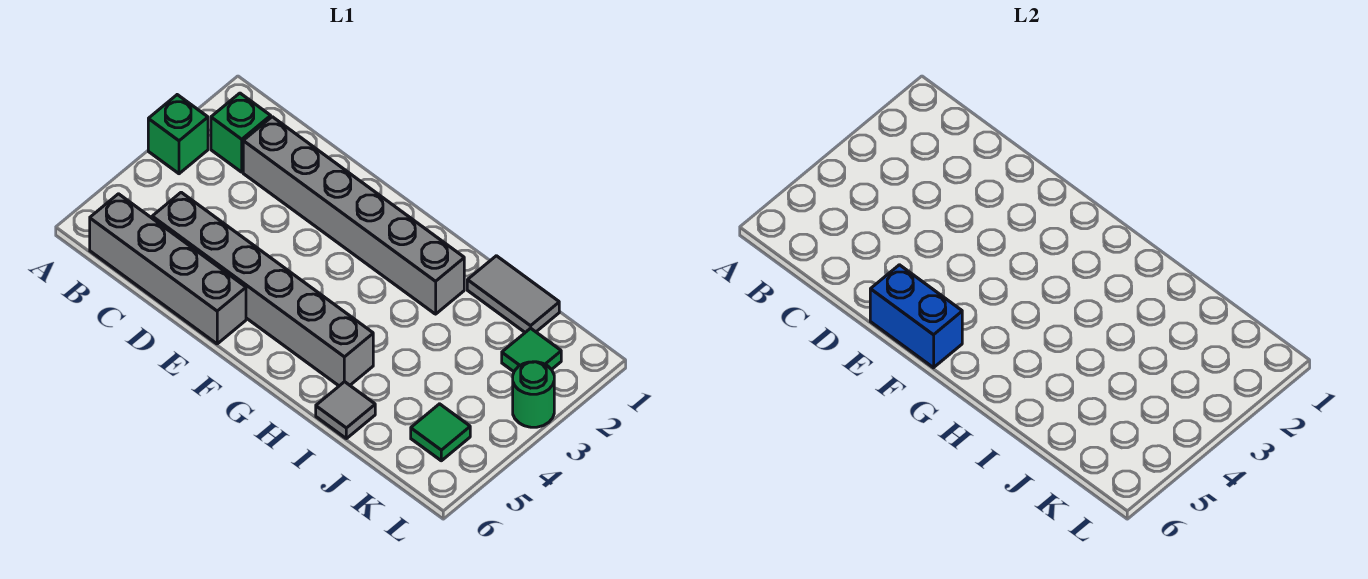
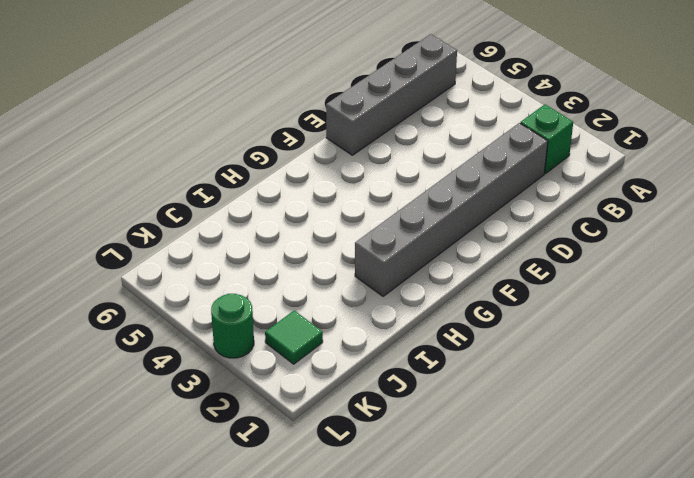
none -> green 1x1 brick [148,95,208,174]
none -> grey 1x6 brick [152,192,373,386]

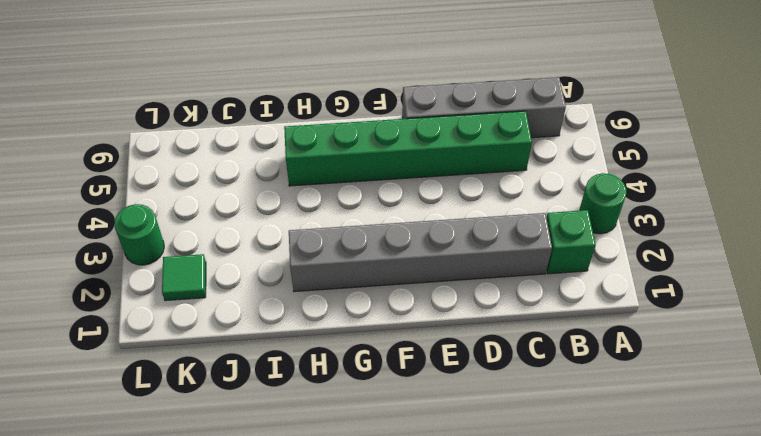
green 1x1 round brick [579,173,626,234] -> green 1x1 brick [148,95,208,174]
green 1x6 brick [284,111,532,186] -> grey 1x6 brick [152,192,373,386]
none -> grey 1x2 tile [467,256,559,332]
none -> grey 1x1 tile [316,382,375,439]

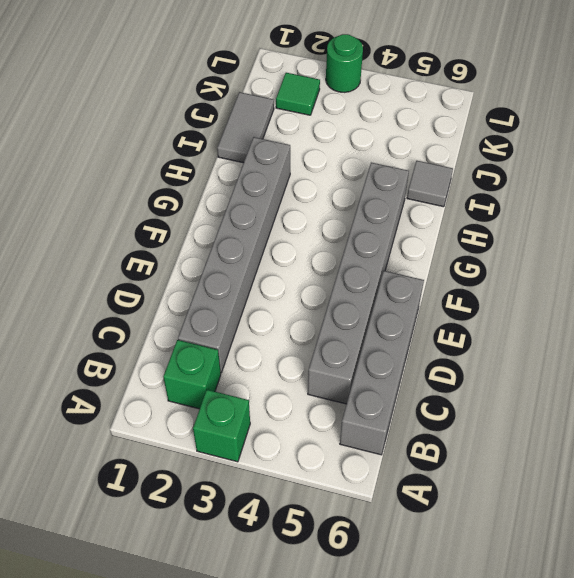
none -> green 1x1 tile [411,404,470,461]
none -> blue 1x2 brick [870,265,962,368]

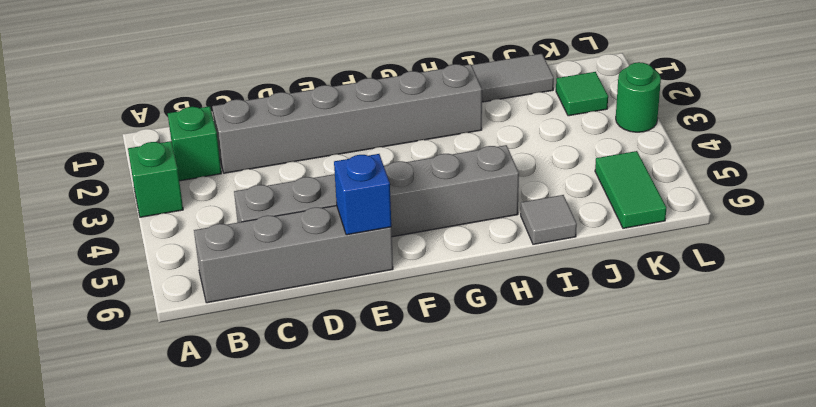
blue 1x1 brick [334,154,391,235] -> blue 1x2 brick [870,265,962,368]
green 1x2 tile [595,151,667,228] -> green 1x1 tile [411,404,470,461]

